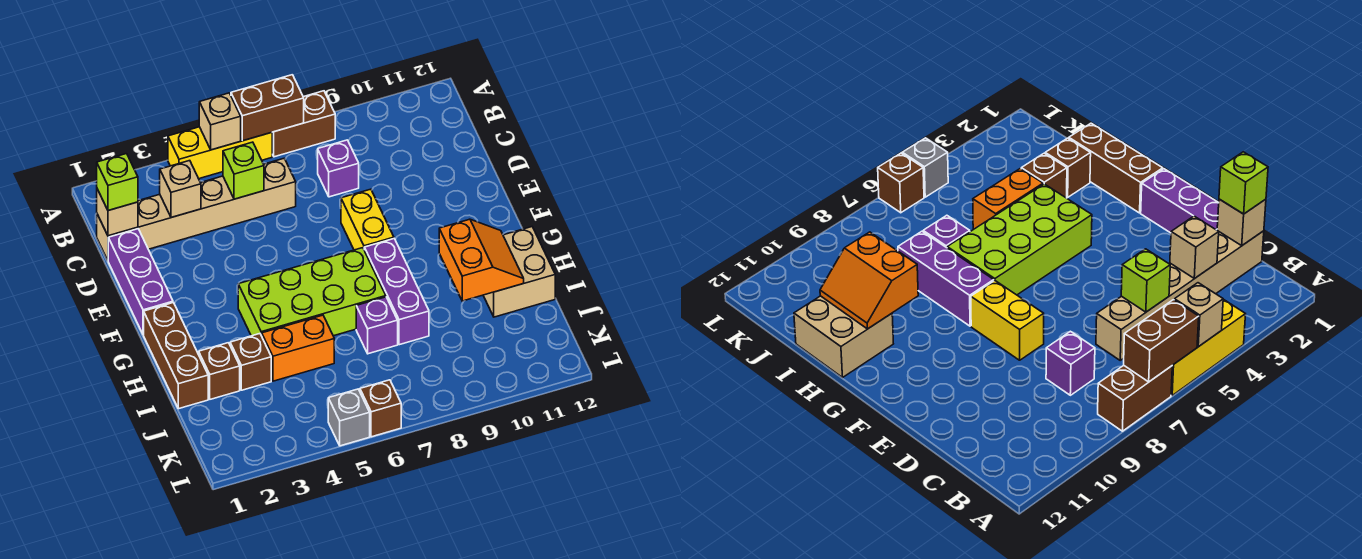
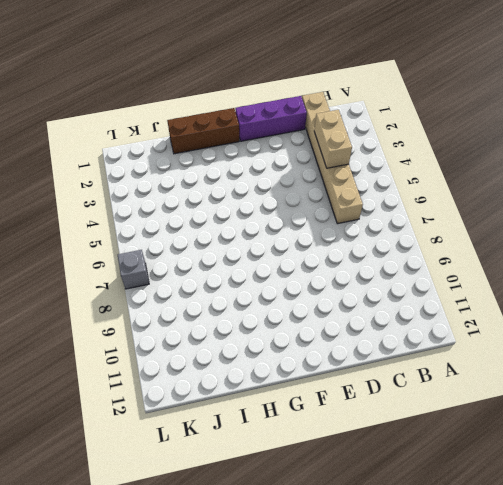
tan 1x2 brick [314,110,352,168] -> tan 1x1 brick [160,161,201,218]
grey 1x1 brick [118,250,149,289] -> grey 1x1 brick moved to [328,389,370,446]
none -> yellow 1x3 brick [168,127,272,179]
none -> brown 1x2 brick [272,91,335,157]
none -> purple 1x1 brick [318,140,359,197]

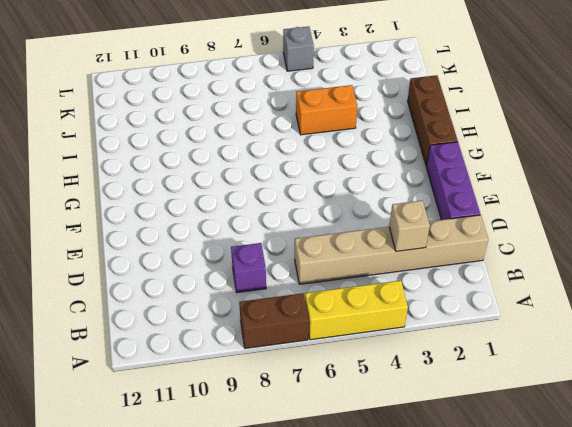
none -> yellow 1x2 brick [341,189,394,250]
none -> lime 2x4 brick [238,248,386,336]
none -> purple 1x3 brick [364,239,429,345]

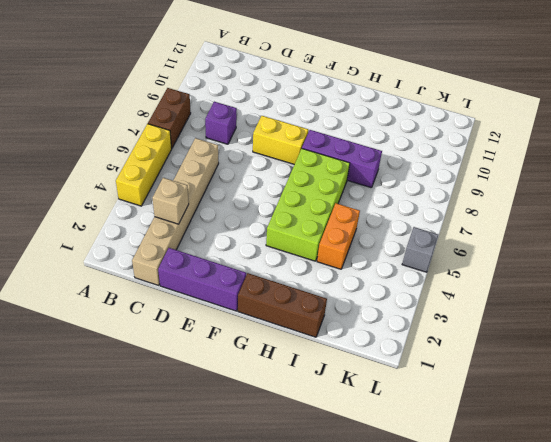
none -> tan 2x2 brick [483,227,555,317]
none -> brown 1x1 brick [199,343,240,399]
none -> brown 1x1 brick [230,334,271,390]

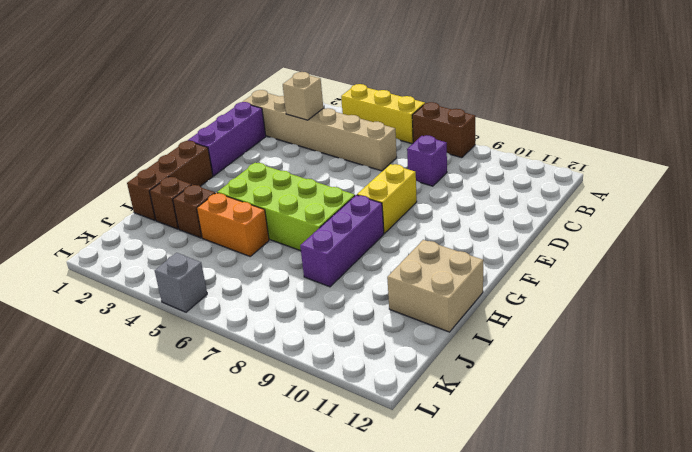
none -> purple 1x1 brick [356,297,398,354]
none -> brown 1x1 brick [360,380,401,437]
none -> tan 1x1 brick [199,93,241,150]

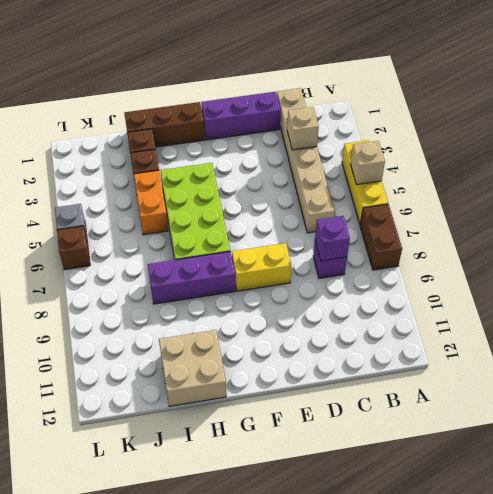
purple 1x1 brick [315,216,350,261] -> purple 1x1 brick moved to [356,297,398,354]
none -> brown 1x2 brick [231,75,304,141]
none -> tan 1x1 brick [97,189,138,236]
none -> lime 1x1 brick [223,142,264,199]

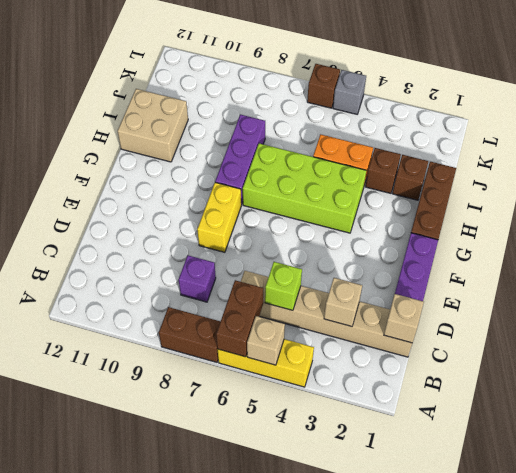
brown 1x2 brick [216,280,263,357] -> brown 1x2 brick turned to [231,75,304,141]
none -> purple 1x1 brick [356,297,398,354]
none -> orange 2x2 slope [439,219,524,301]
none -> lime 1x1 brick [97,154,138,211]

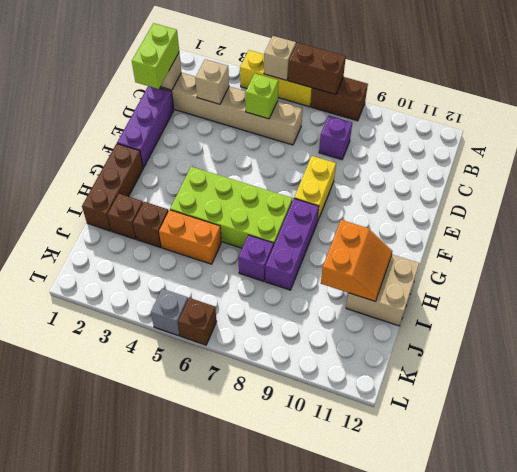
lime 1x2 brick [132,23,179,89] -> lime 1x1 brick [97,154,138,211]

